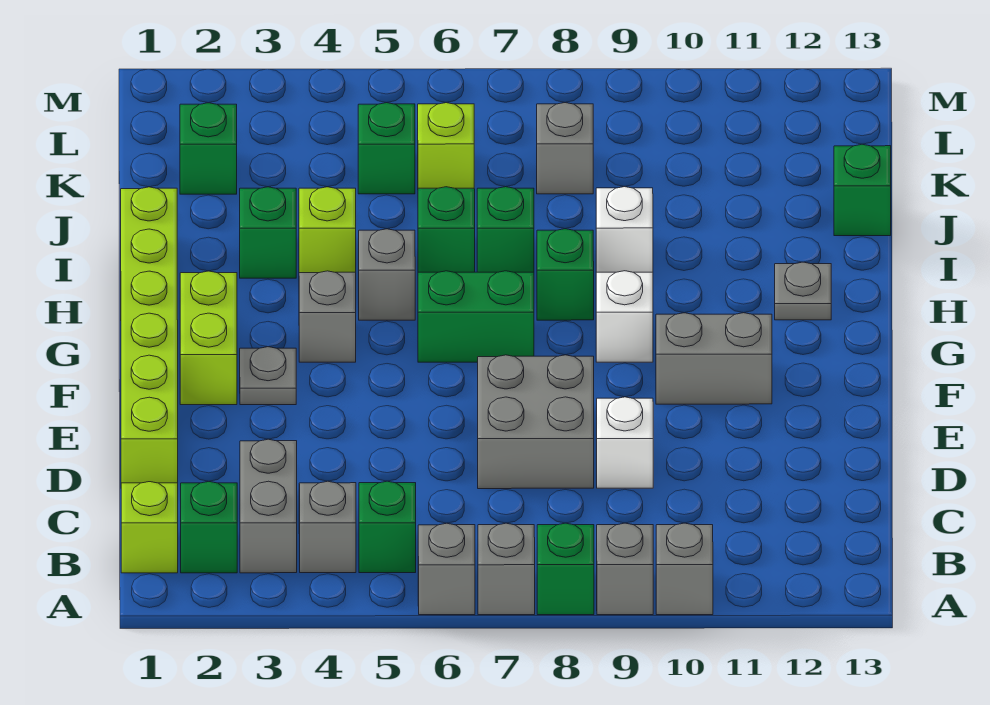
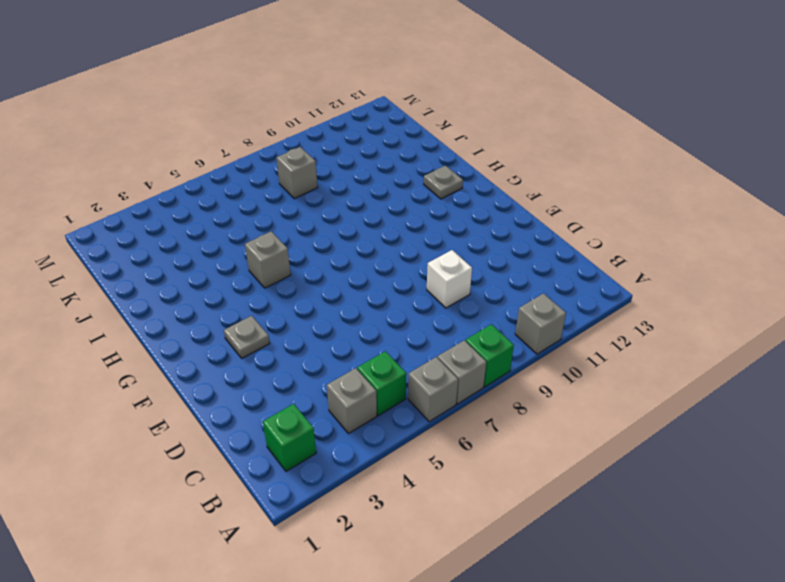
none -> grey 1x1 brick [597,523,653,615]
none -> lime 1x1 brick [121,482,178,573]
none -> grey 1x2 brick [240,439,297,573]
none -> lime 1x6 brick [121,187,178,483]

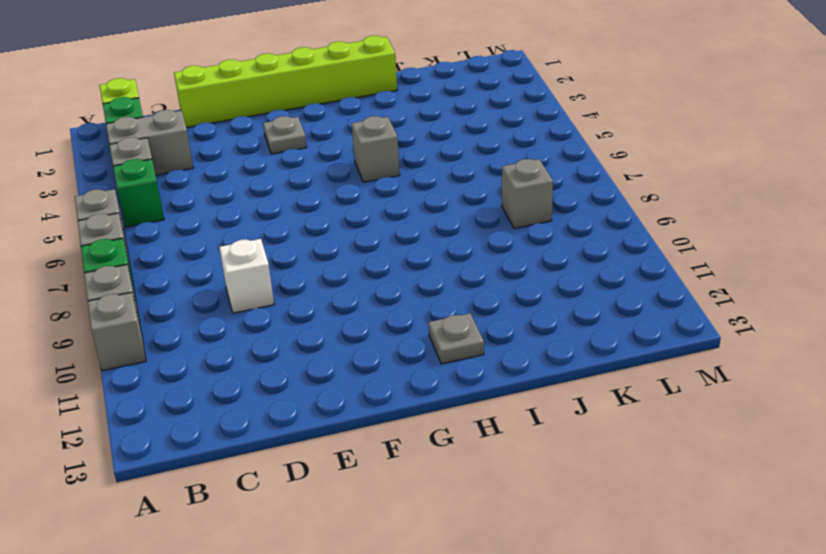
none -> grey 2x2 brick [478,355,594,489]
none -> lime 1x2 brick [180,271,237,405]
none -> grey 1x2 brick [656,313,772,404]
none -> grey 1x1 brick [299,271,356,362]

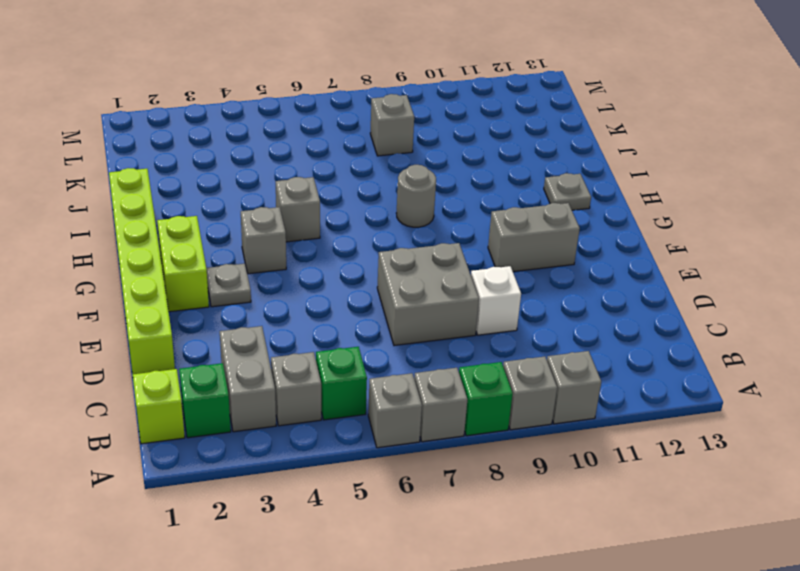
grey 1x1 round brick [396,165,436,227] -> green 1x1 brick [537,229,594,320]
none -> green 1x2 brick [418,271,534,362]
none -> white 1x1 brick [596,271,653,362]
none -> green 1x1 brick [240,187,296,278]
none -> lime 1x1 brick [299,187,356,273]

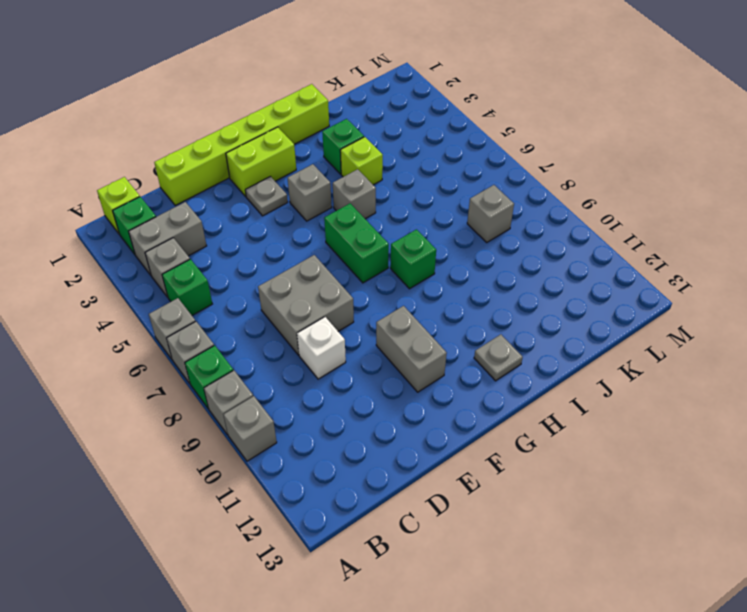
none -> white 1x1 brick [596,271,653,362]
none -> green 1x1 brick [418,187,475,272]
none -> green 1x1 brick [477,187,534,272]
none -> white 1x1 brick [596,187,653,272]

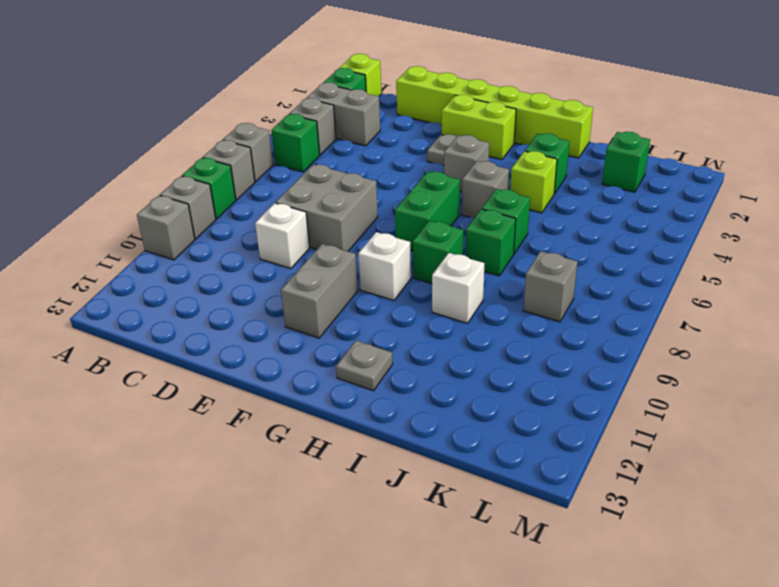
none -> green 1x1 brick [834,144,891,236]
none -> green 1x1 brick [358,103,415,194]
none -> lime 1x1 brick [418,103,474,188]

